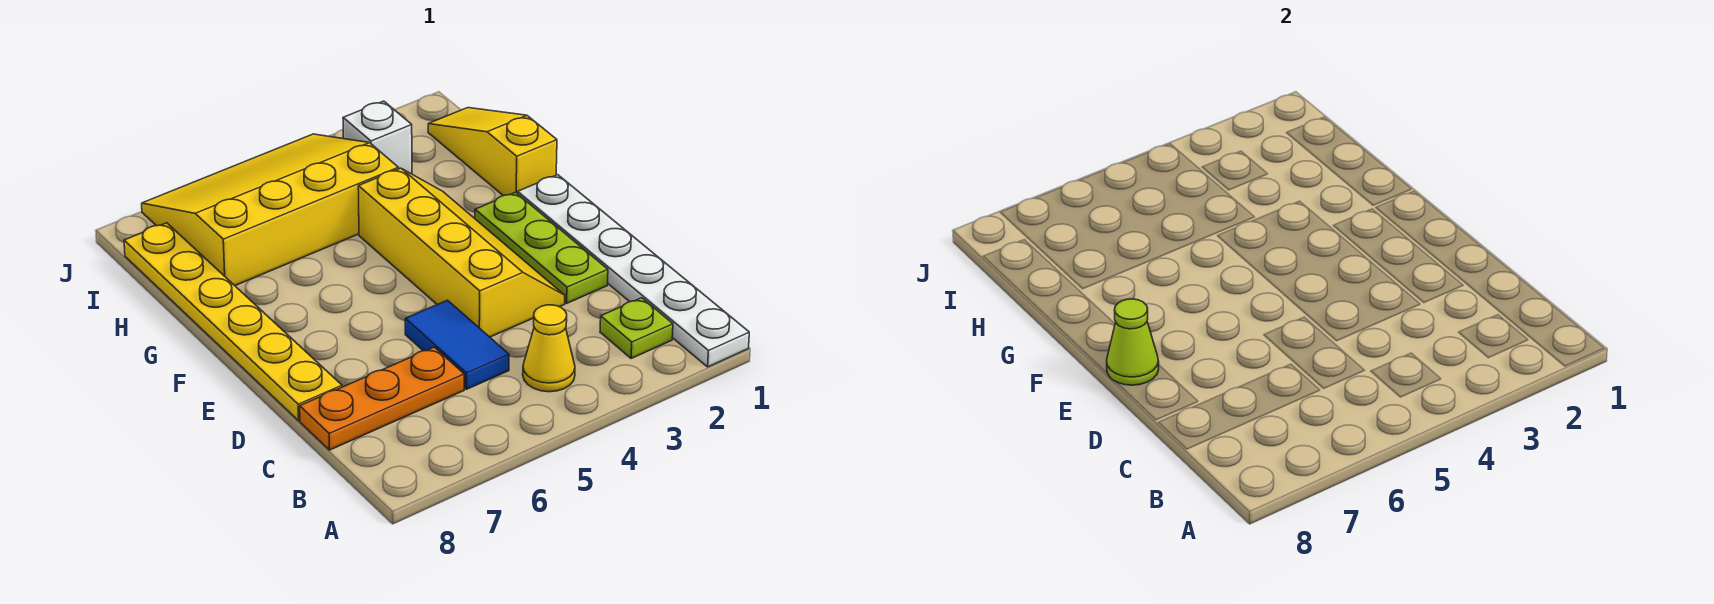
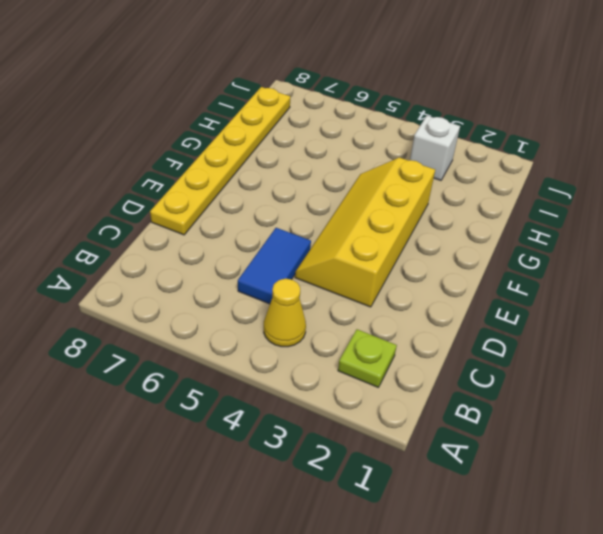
yellow 2x4 slope [295,158,435,307] -> yellow 2x4 slope turned to [358,168,565,337]
none -> white 1x6 plate [518,175,749,367]
none -> orange 1x3 plate [300,347,464,450]
none -> lime 1x3 plate [475,192,608,303]

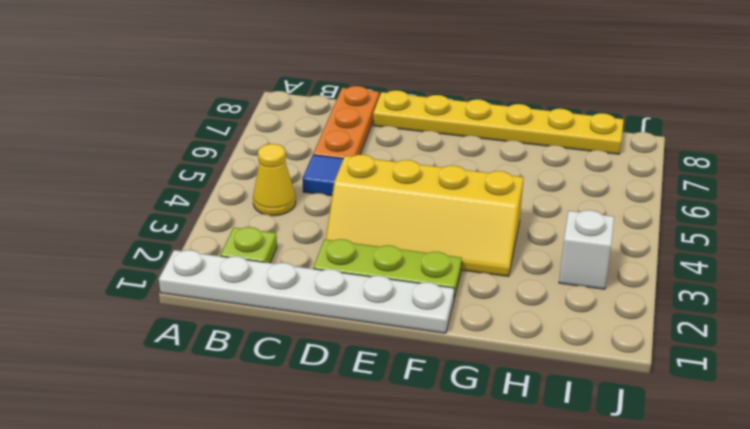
none -> yellow 1x3 slope [428,108,557,196]
none -> yellow 3x4 slope [142,134,399,286]
none -> lime 1x1 cone [1107,299,1159,385]

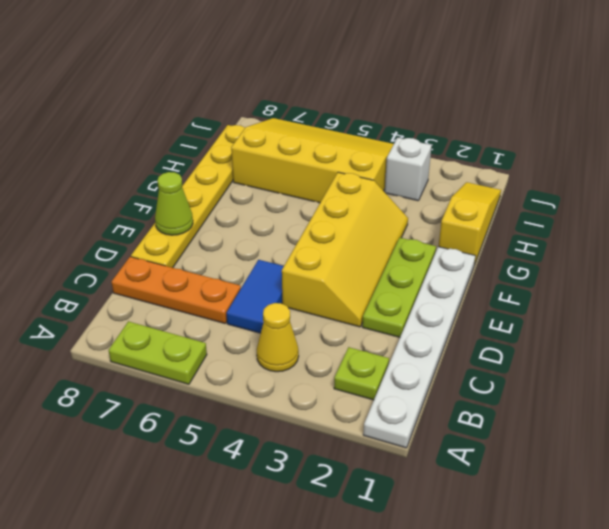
lime 1x2 plate [109,321,207,384] -> none

